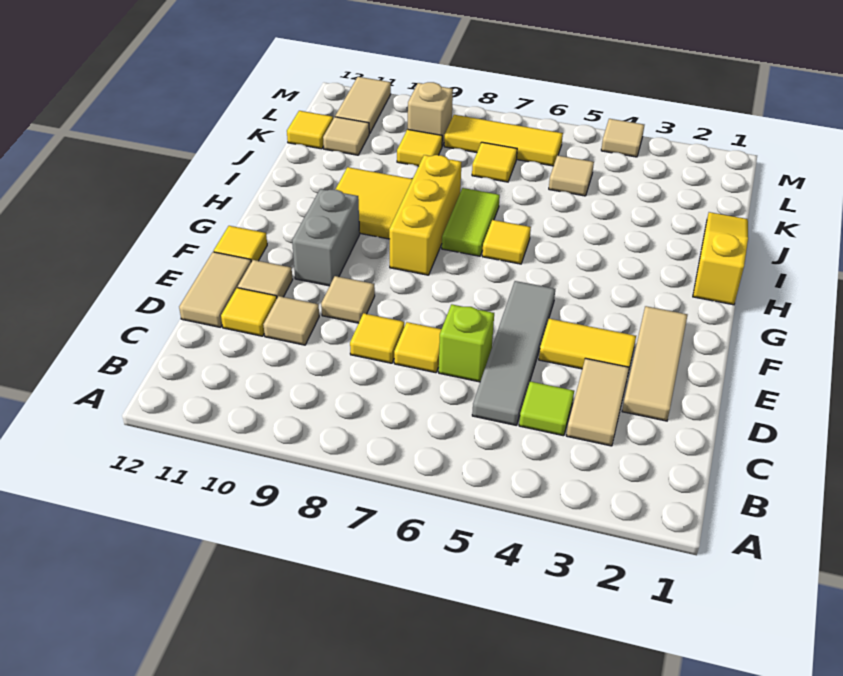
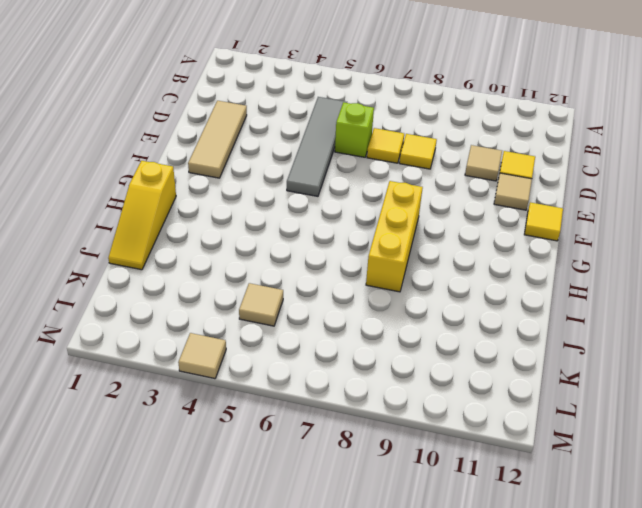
none -> tan 1x2 tile [566,358,629,446]
none -> lime 1x1 tile [519,381,574,436]
none -> tan 1x2 tile [179,252,251,327]

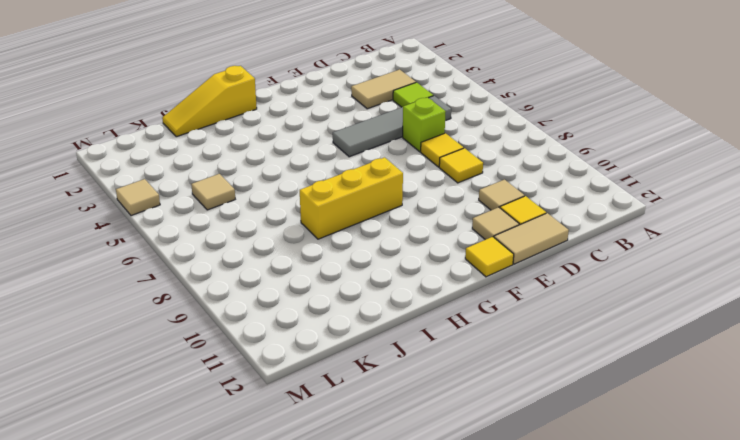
none -> tan 1x3 tile [622,306,687,421]
none -> yellow 1x2 tile [539,319,636,369]
none -> tan 1x1 tile [321,276,375,323]

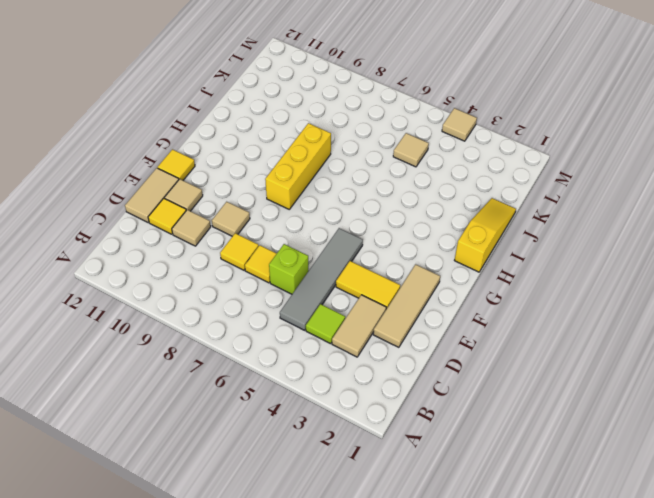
none -> grey 1x2 brick [292,189,360,286]
none -> yellow 1x1 tile [482,220,531,264]
none -> lime 1x2 tile [442,188,500,256]

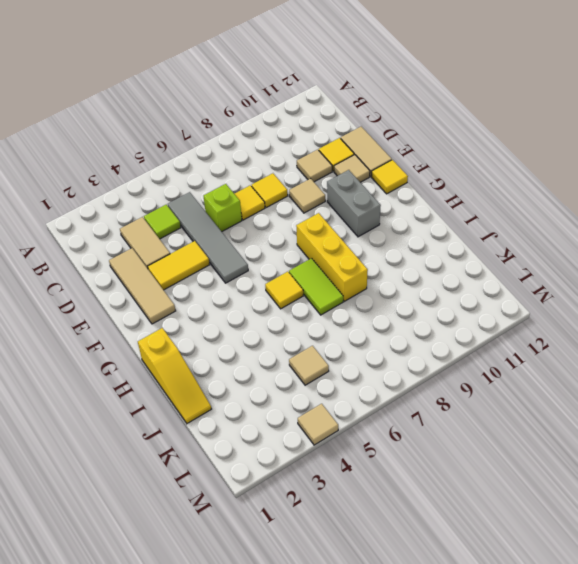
none -> yellow 2x2 tile [335,167,412,239]
none -> yellow 1x1 tile [472,142,517,182]
none -> yellow 1x1 tile [397,129,442,166]

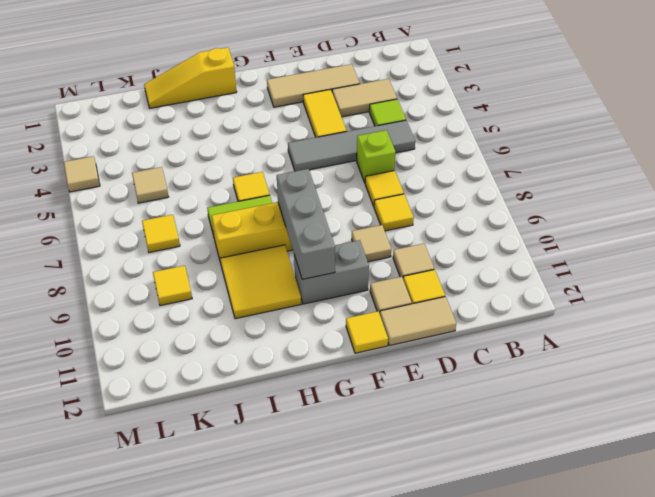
grey 1x3 brick [277,169,335,279] -> none
none -> tan 1x1 tile [323,117,370,155]
none -> yellow 1x1 tile [287,111,333,149]
none -> yellow 1x3 tile [444,115,563,166]

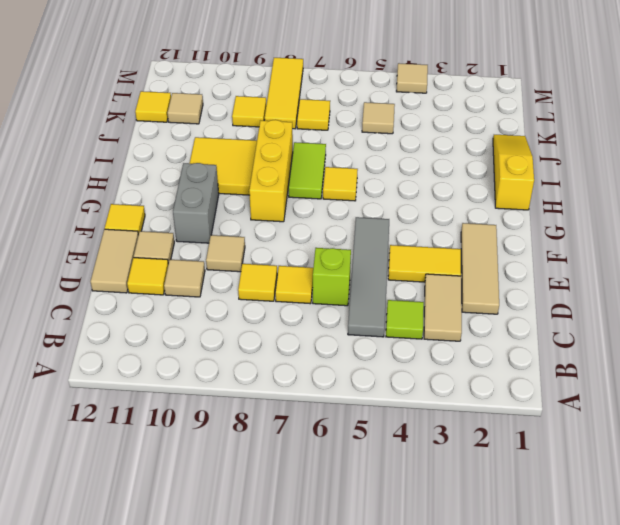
yellow 1x3 tile [265,58,303,129] -> yellow 1x3 tile turned to [444,115,563,166]
none -> tan 1x1 brick [408,82,453,146]
none -> tan 1x2 tile [335,77,391,133]

